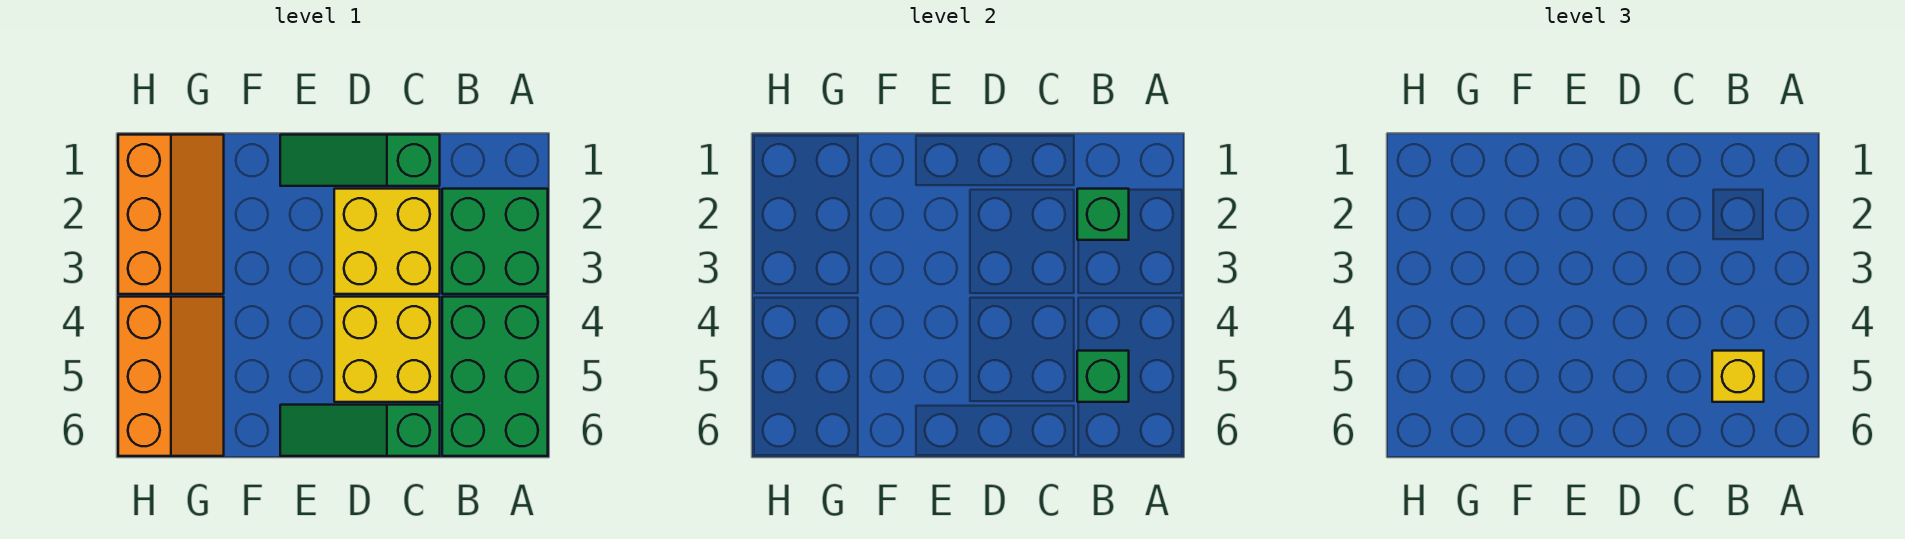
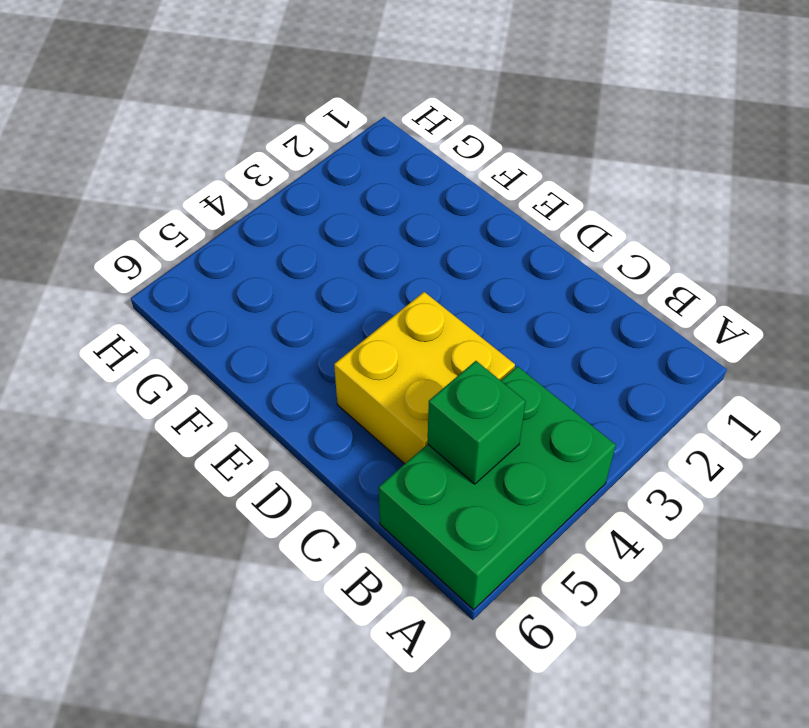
none -> green 2x2 brick [442,189,548,294]
none -> green 1x3 slope [280,135,440,186]

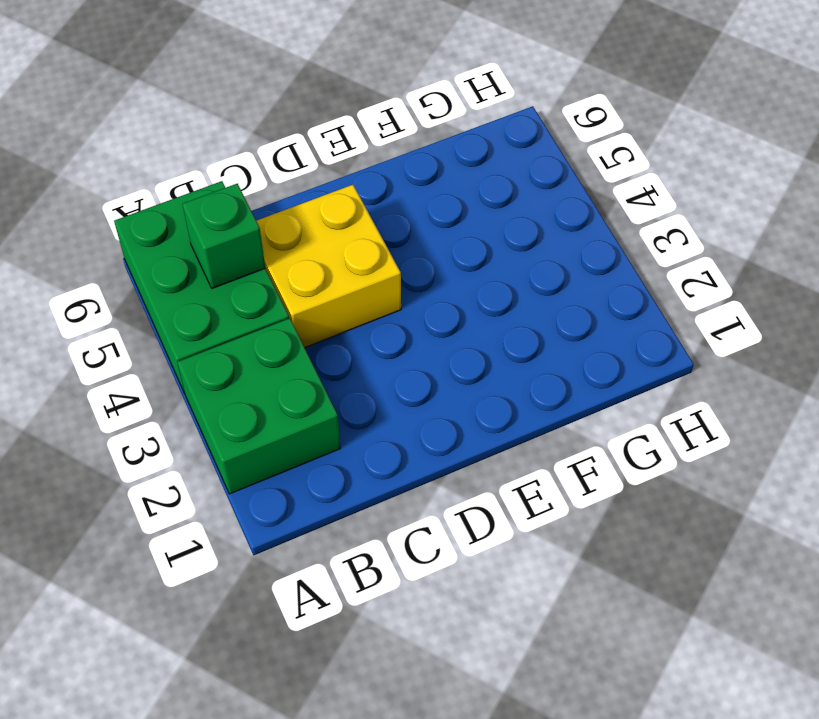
none -> green 1x3 slope [280,135,440,186]
none -> yellow 2x2 brick [334,189,440,294]

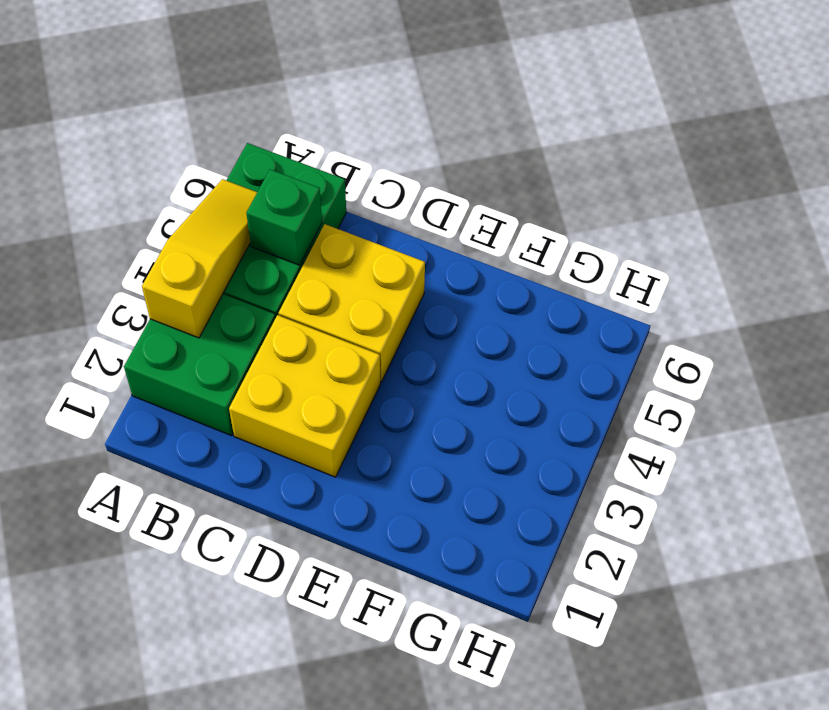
yellow 1x3 slope [142,179,257,338] -> none
none -> green 1x3 slope [280,135,440,186]
none -> green 1x3 slope [280,405,440,456]

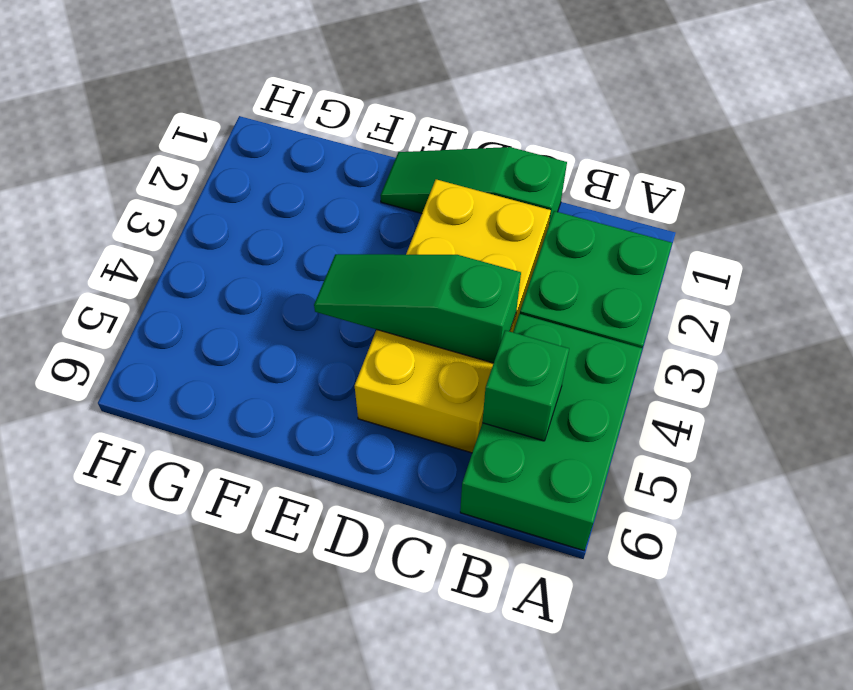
green 1x3 slope [314,254,521,363] -> green 1x3 slope moved to [280,405,440,456]
none -> orange 2x3 slope [118,135,224,294]
none -> orange 2x3 slope [118,297,224,456]

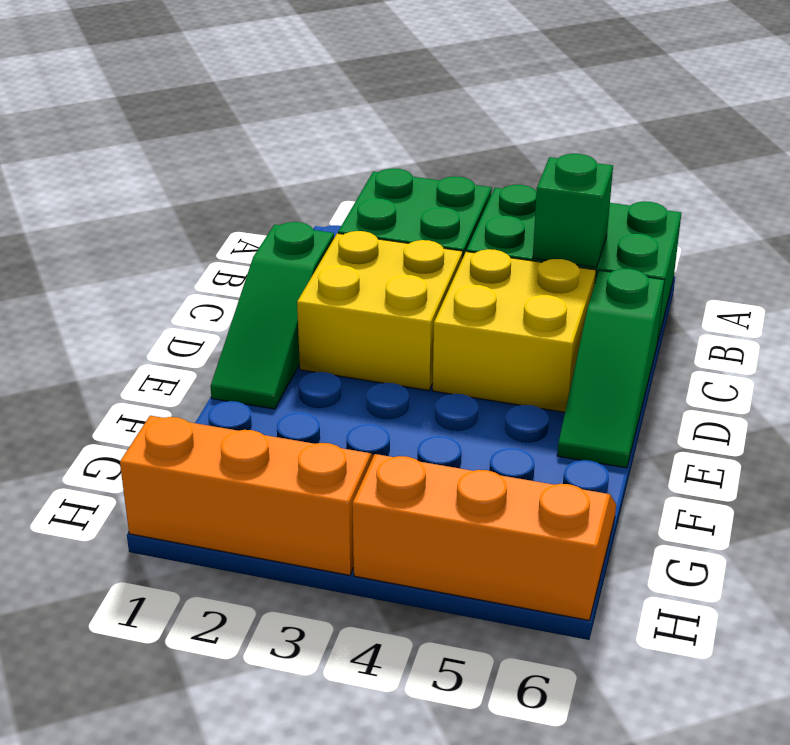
none -> green 1x1 brick [1077,189,1129,240]
none -> yellow 1x1 brick [1712,351,1764,402]

